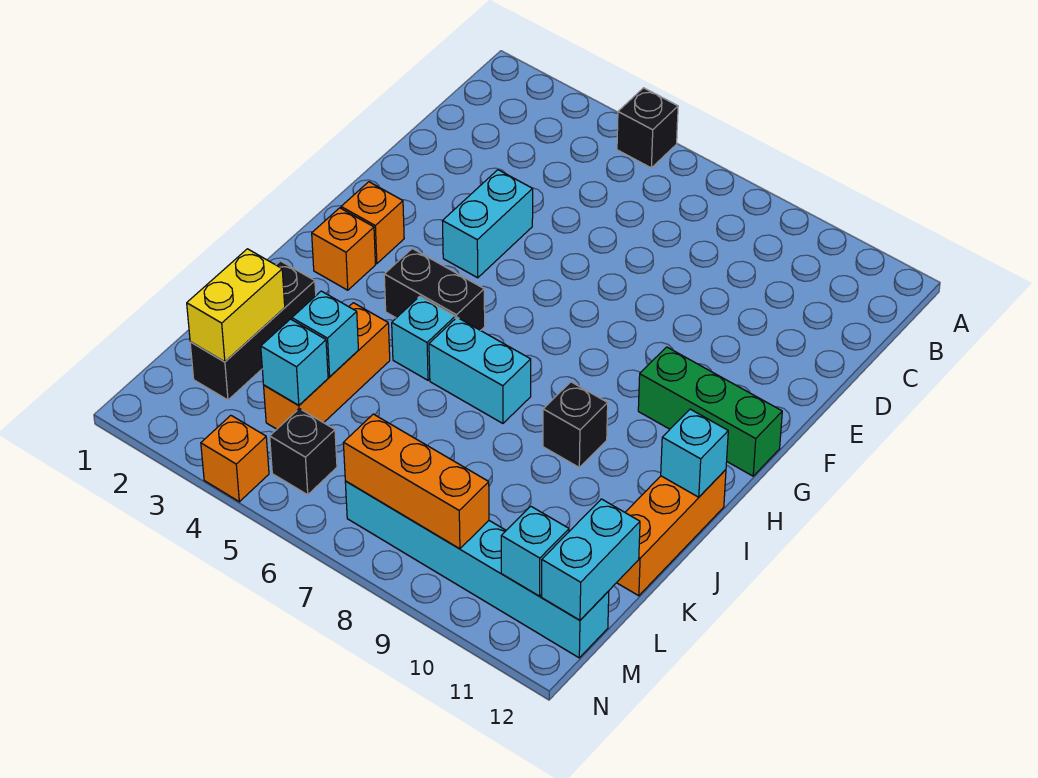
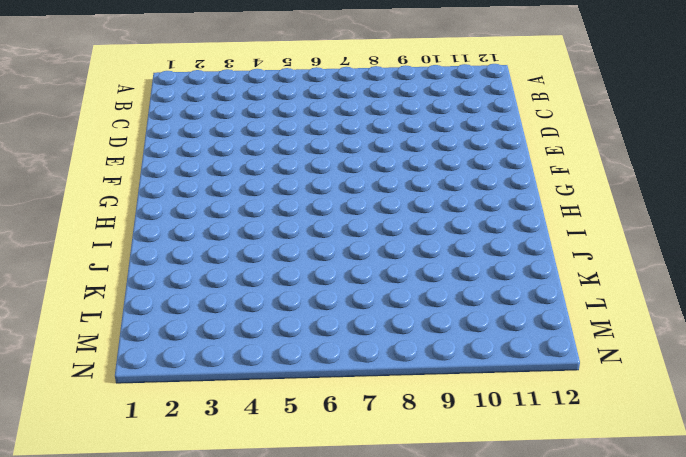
none -> black 1x1 brick [617,88,678,168]
none -> cyan 1x2 brick [442,170,533,278]
none -> orange 1x1 brick [341,182,404,264]

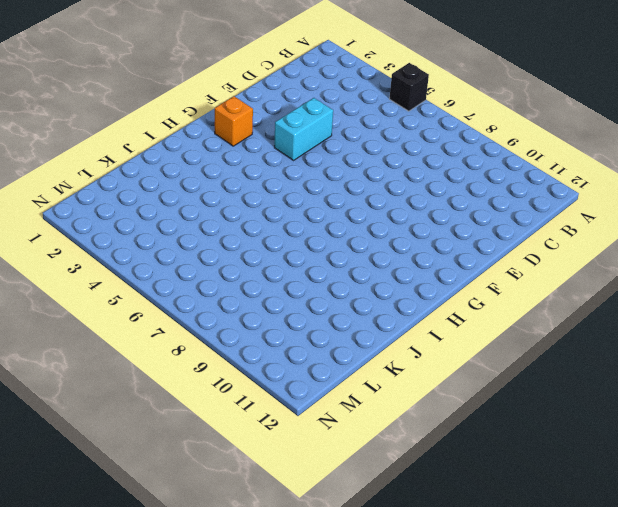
none -> green 1x3 brick [638,347,782,476]
none -> orange 1x1 brick [312,208,375,290]
none -> black 1x2 brick [384,249,485,331]

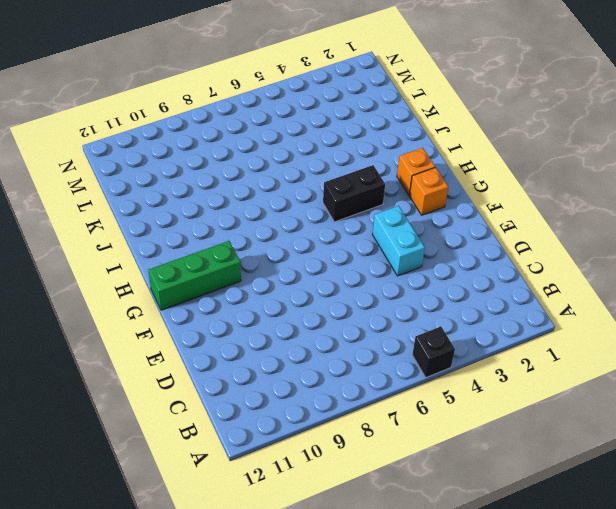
none -> cyan 1x1 brick [392,296,455,380]
none -> cyan 1x2 brick [429,317,531,423]
none -> black 1x1 brick [543,382,608,467]

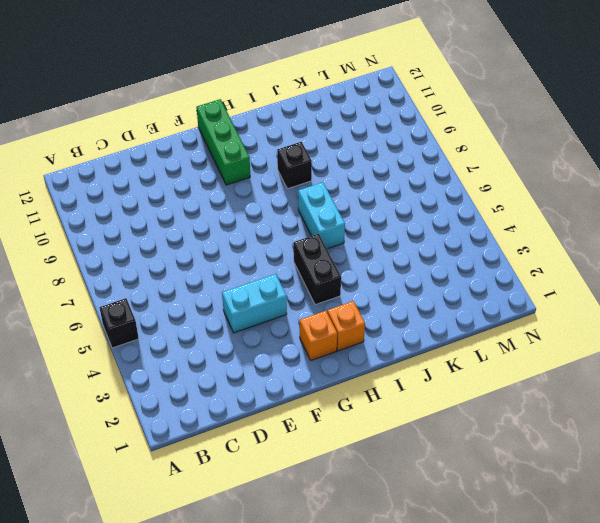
none -> cyan 1x1 brick [392,296,455,380]
none -> orange 1x3 brick [617,470,726,596]
none -> black 1x3 brick [190,261,316,400]

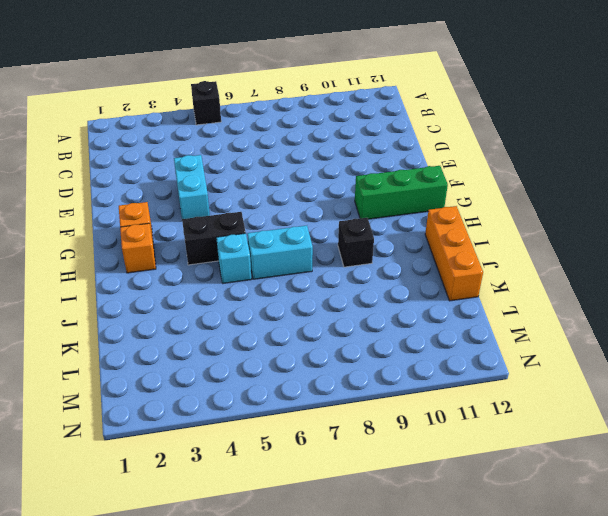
none -> black 1x3 brick [190,261,316,400]
none -> orange 1x3 brick [264,303,390,429]
none -> black 1x1 brick [270,409,337,495]

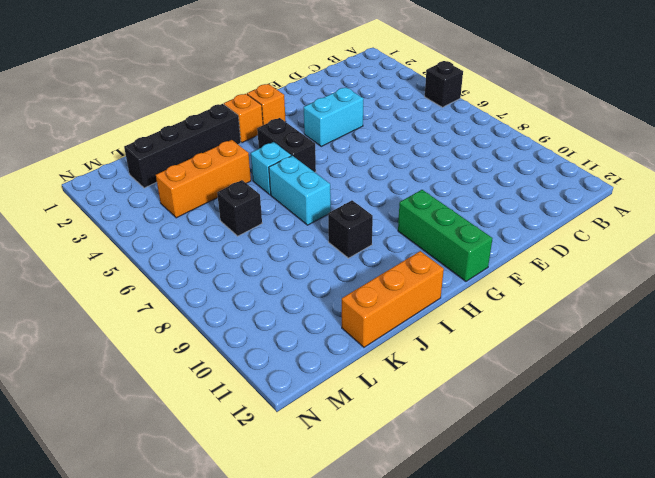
black 1x4 brick [124,104,241,188] -> black 1x3 brick [190,261,316,400]
black 1x1 brick [217,180,262,236] -> black 1x1 brick moved to [270,409,337,495]
none -> cyan 1x6 brick [345,481,609,658]
none -> orange 1x1 brick [201,415,269,502]
none -> cyan 1x1 brick [661,409,728,497]

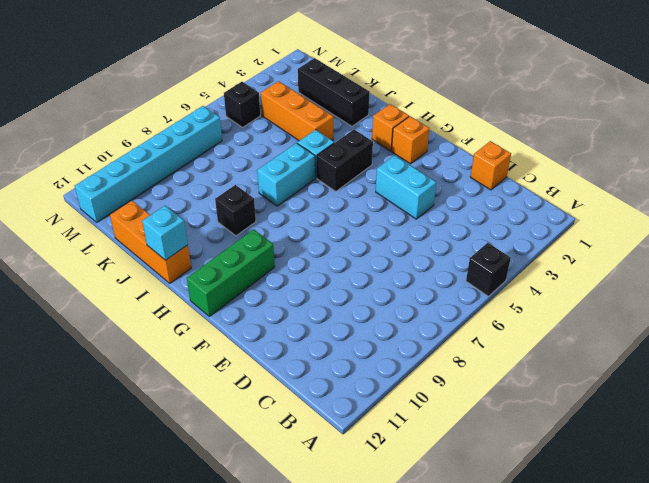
orange 1x1 brick [471,141,511,190] -> orange 1x1 brick moved to [201,415,269,502]
none -> yellow 1x2 brick [187,249,285,362]
none -> cyan 1x1 brick [292,291,358,377]
none -> cyan 1x1 brick [261,319,328,405]

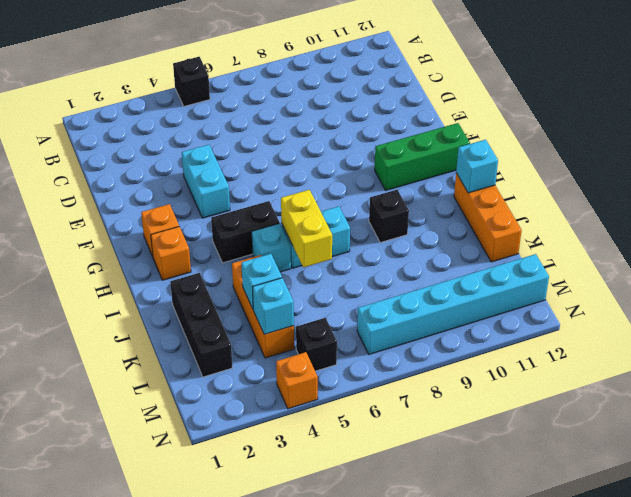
yellow 1x2 brick [281,190,332,267] -> yellow 1x2 brick moved to [187,249,285,362]
none -> cyan 1x2 brick [542,499,640,620]
none -> orange 1x3 brick [343,414,489,549]
none -> cyan 1x1 brick [501,506,569,596]

